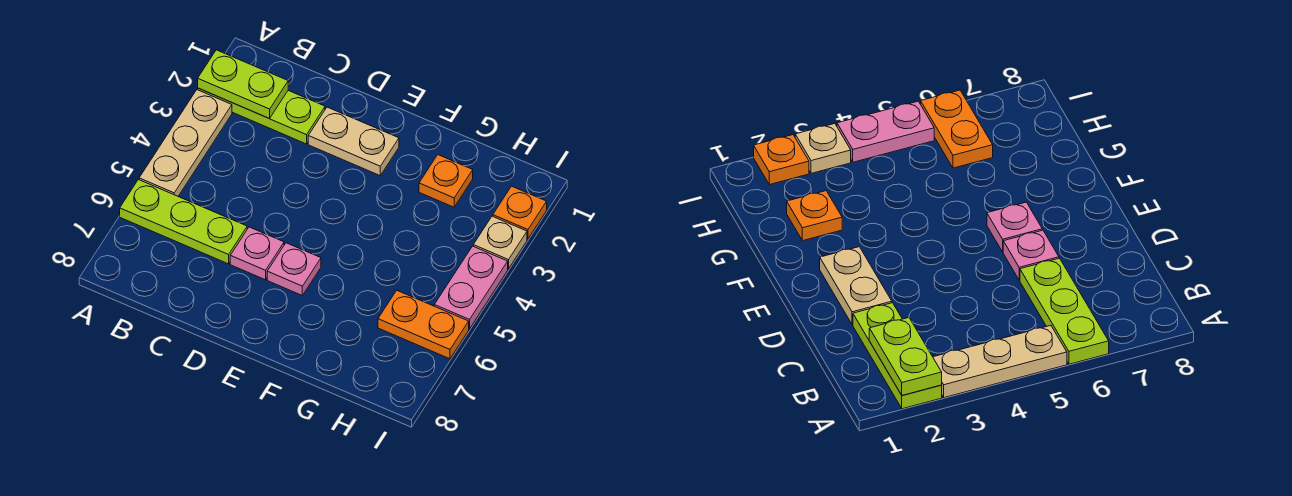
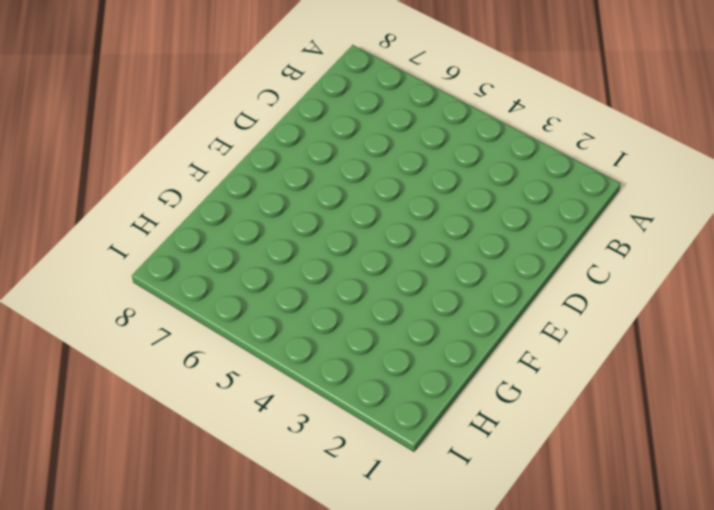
none -> lime 1x3 plate [198,88,325,144]
none -> tan 1x3 plate [139,90,232,196]
none -> lime 1x3 plate [120,180,247,264]

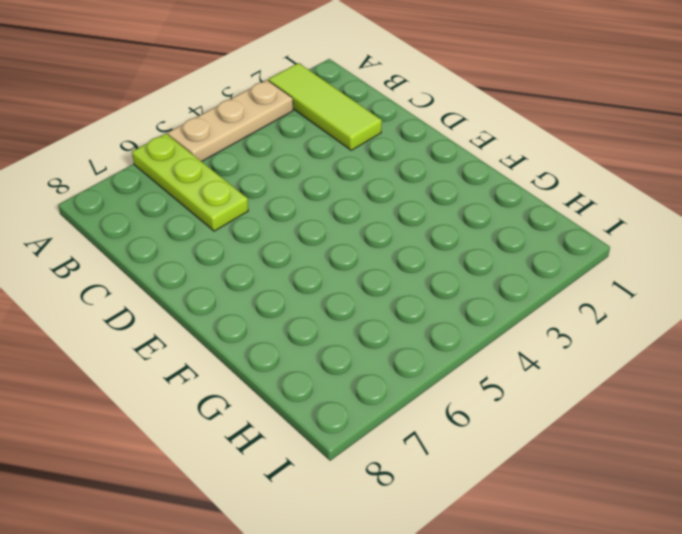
lime 1x3 tile [268,63,382,150] -> lime 1x3 plate [198,88,325,144]
none -> tan 1x2 plate [308,107,399,175]
none -> pink 1x1 plate [230,227,284,280]
none -> pink 1x1 plate [267,243,321,295]

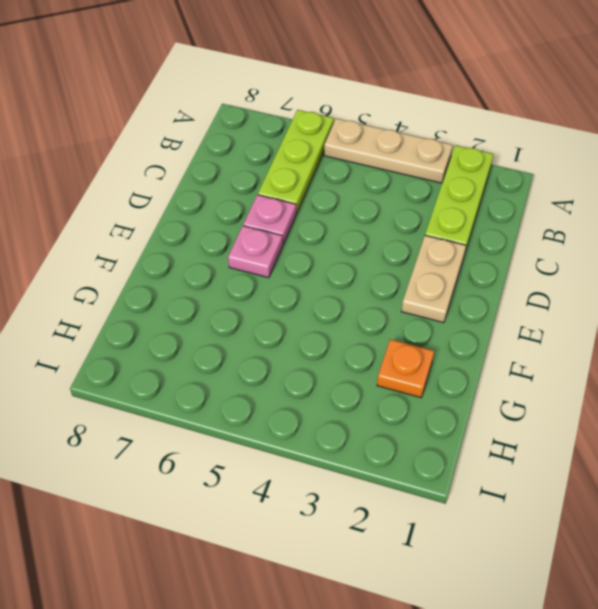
none -> orange 1x2 plate [378,291,469,359]
none -> orange 1x1 plate [493,186,547,239]
none -> tan 1x1 plate [473,216,527,269]

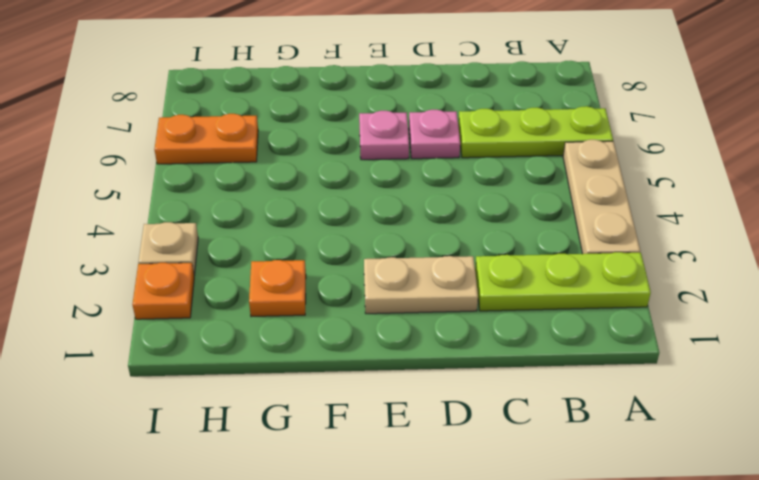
none -> pink 1x2 plate [434,246,508,329]
none -> lime 1x2 plate [198,50,288,118]

